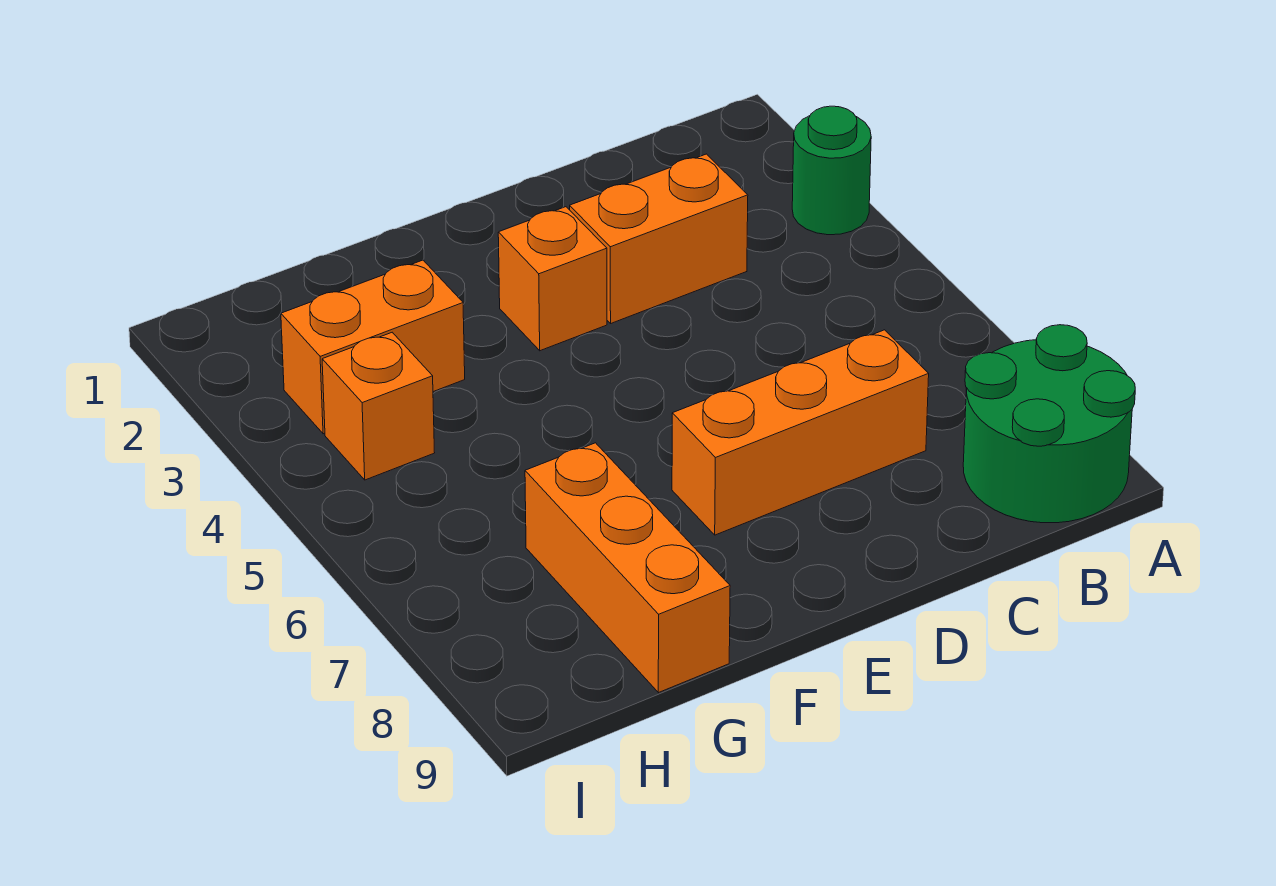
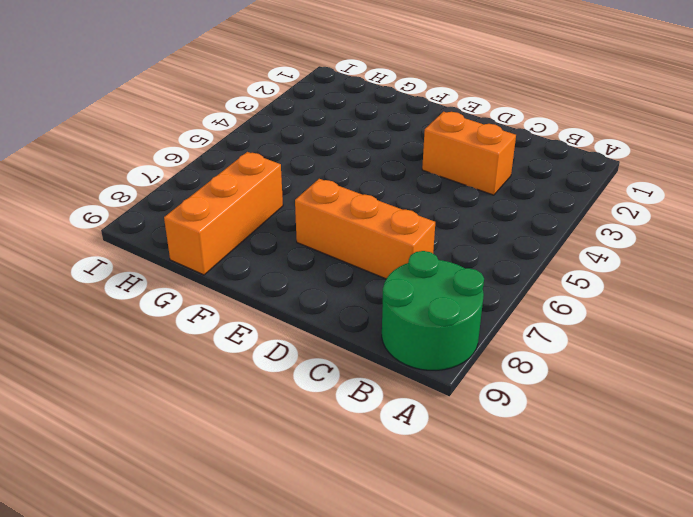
none -> green 1x1 round brick [792,106,871,235]
none -> orange 1x1 brick [498,207,607,351]

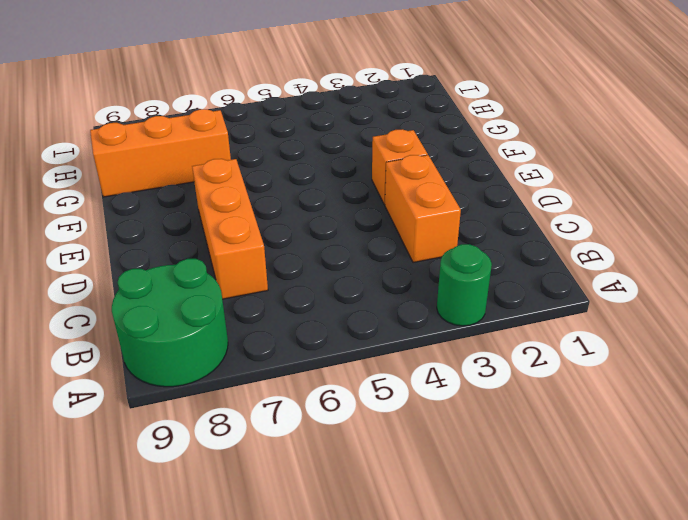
none -> orange 1x2 brick [281,260,465,434]
none -> orange 1x1 brick [322,332,435,480]

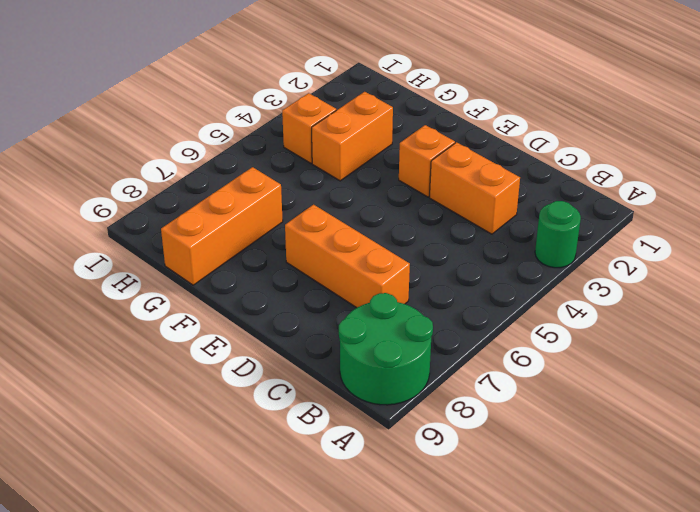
orange 1x2 brick [312,92,393,181] -> orange 1x2 brick turned to [281,260,465,434]

